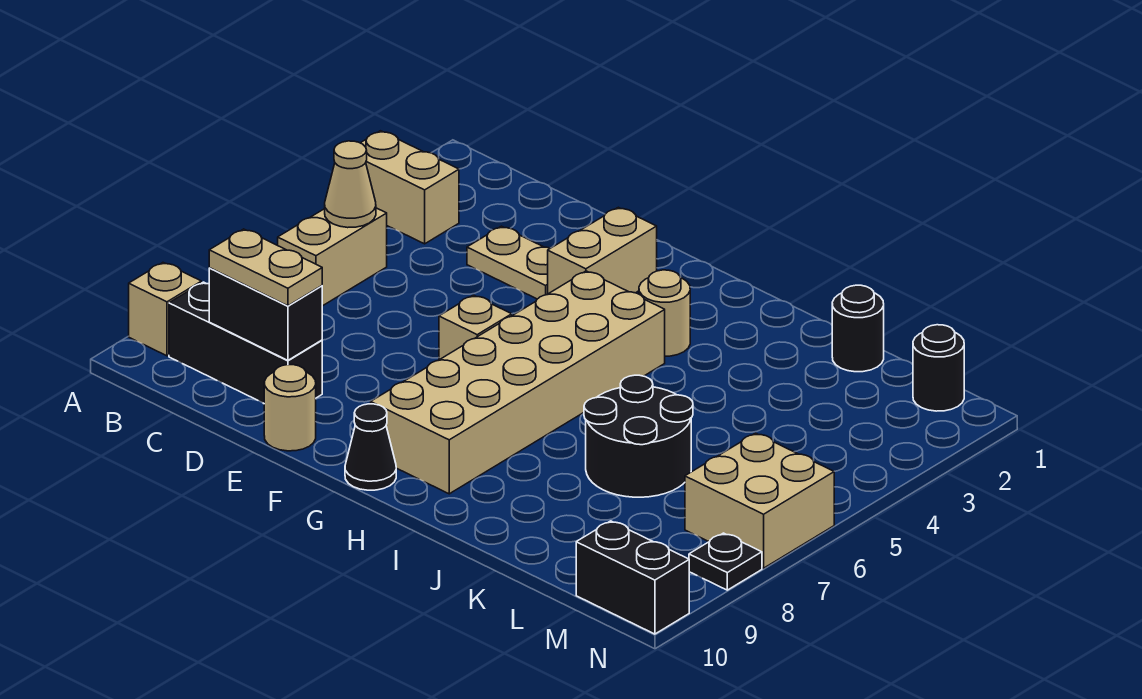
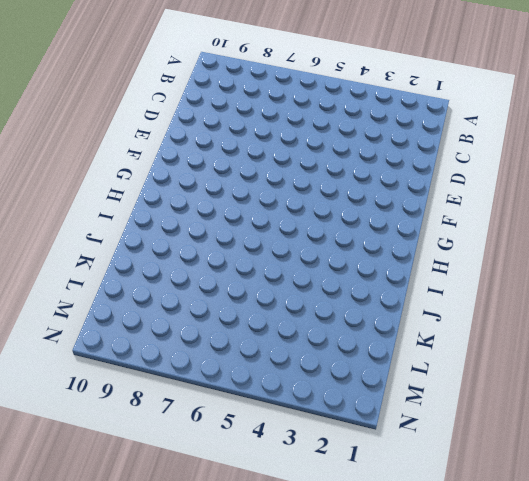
none -> tan 1x2 brick [361,131,459,244]
none -> tan 1x1 brick [129,263,201,356]
none -> tan 1x2 brick [278,208,387,306]

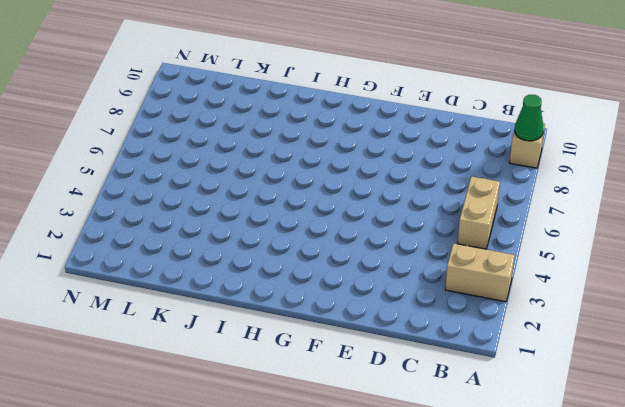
green 1x1 cone [515,95,543,141] -> none
none -> black 1x3 brick [169,282,322,403]
none -> tan 1x2 plate [467,226,550,299]
none -> tan 1x1 round brick [264,365,316,451]

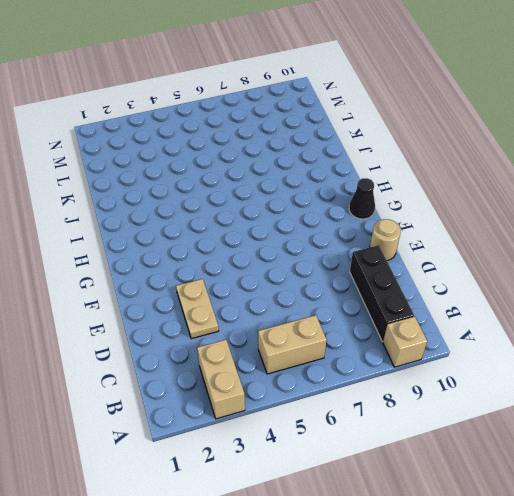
none -> tan 1x2 brick [548,207,657,294]
none -> tan 1x1 brick [439,295,512,360]
none -> tan 2x6 brick [371,271,665,494]

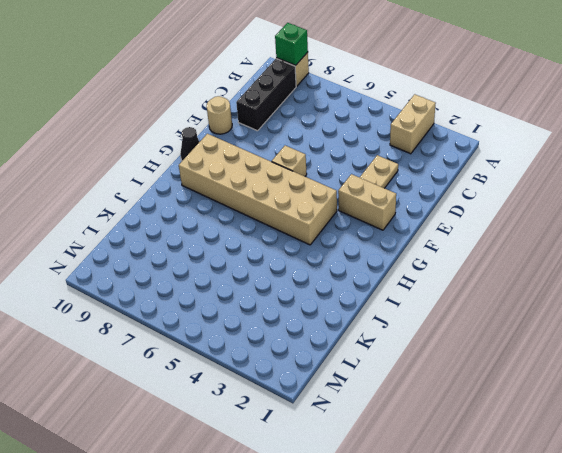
green 1x1 brick [275,23,308,65] -> none
none -> tan 1x2 brick [278,208,387,306]
none -> tan 1x1 round brick [639,270,690,356]
none -> black 2x2 round brick [584,375,693,497]

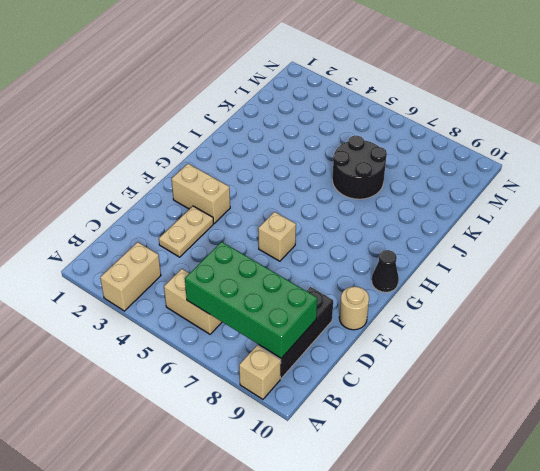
green 2x4 brick [185,242,317,358] -> black 1x2 brick [209,268,322,360]
none -> tan 2x6 brick [371,271,665,494]
none -> tan 1x1 round brick [639,270,690,356]
none -> black 1x1 round brick [832,285,884,372]

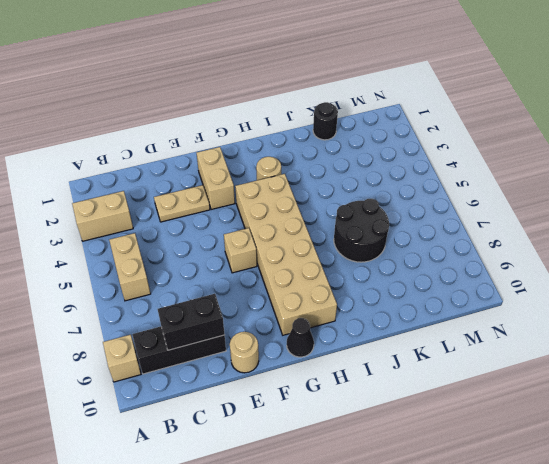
none -> black 1x1 round brick [913,325,964,411]
none -> tan 2x2 brick [685,433,834,568]
none -> black 1x2 brick [576,521,689,634]

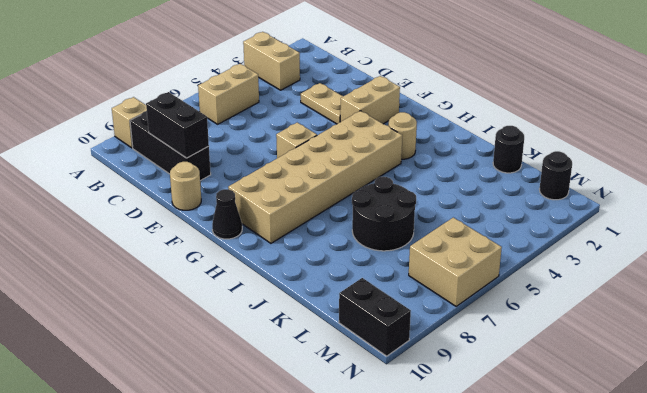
none -> black 1x1 plate [689,533,762,590]
none -> tan 1x1 cone [325,141,376,228]
none -> tan 1x2 plate [209,229,322,306]

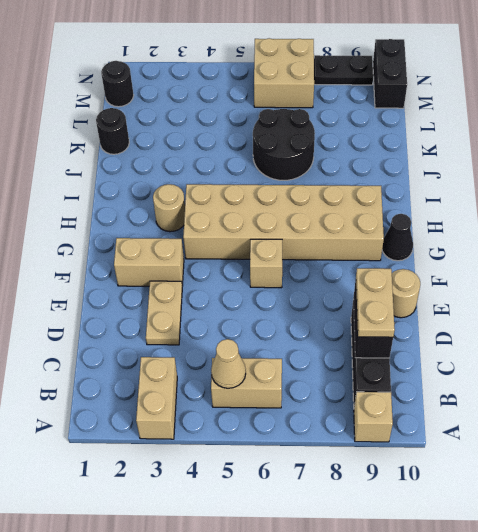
black 1x2 plate [314,55,373,85] -> black 1x1 plate [689,533,762,590]

